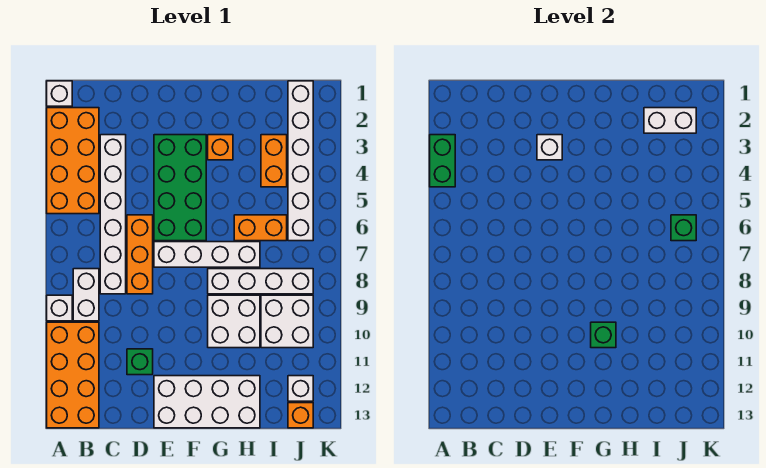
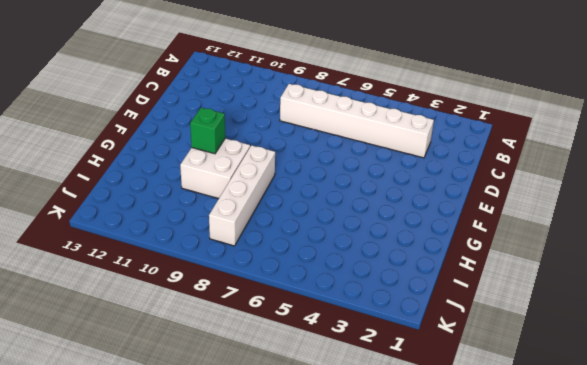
none -> white 1x1 brick [47,81,72,106]
none -> orange 2x4 brick [47,108,99,214]
none -> white 1x1 brick [47,295,72,321]

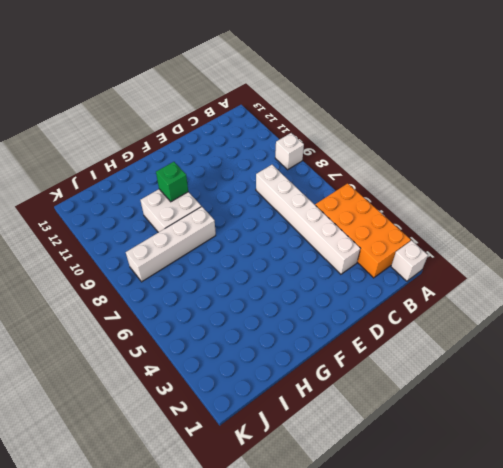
none -> orange 2x4 brick [47,322,99,428]
none -> white 1x2 brick [73,269,99,321]
none -> orange 1x3 brick [127,215,153,294]

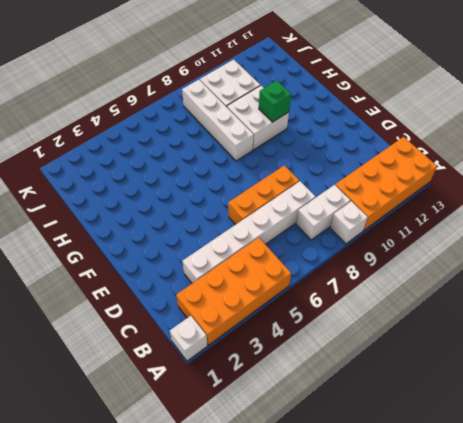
none -> green 1x1 brick [127,349,153,375]
none -> green 2x4 brick [154,135,206,241]
none -> white 1x4 brick [154,242,260,267]

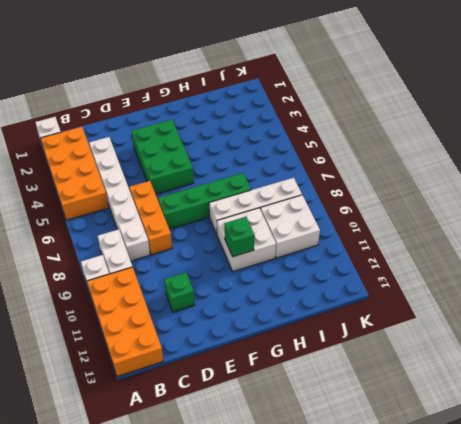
green 2x3 brick [132,120,194,194] -> green 2x4 brick [154,135,206,241]
green 1x4 brick [158,173,251,229] -> white 1x4 brick [154,242,260,267]
none -> white 2x4 brick [154,376,260,428]
none -> orange 1x1 brick [208,135,233,160]
none -> orange 1x2 brick [234,215,287,241]

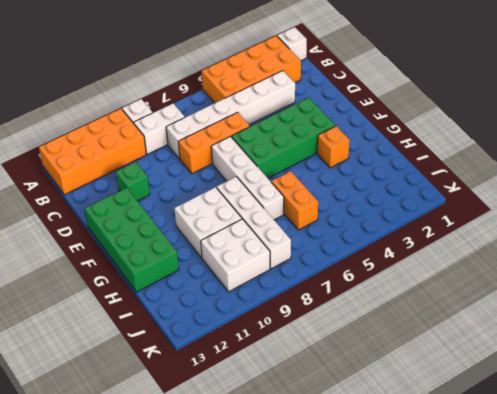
green 2x4 brick [85,188,179,292] -> white 2x4 brick [154,376,260,428]
none -> orange 1x2 brick [261,135,287,187]
none -> white 1x6 brick [288,81,313,241]
none -> white 1x1 brick [288,376,313,401]

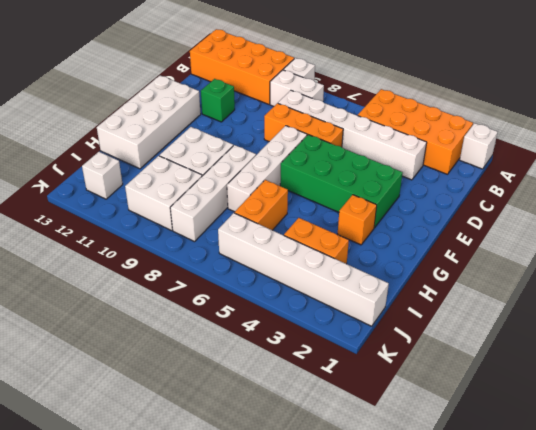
none -> orange 1x1 brick [288,403,313,428]
none -> green 1x2 brick [430,135,455,187]
none -> white 1x1 brick [537,135,562,160]

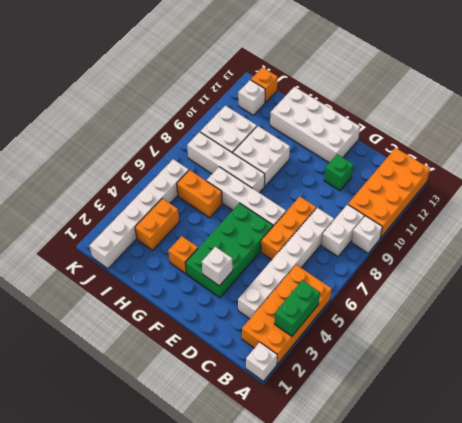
none -> green 1x1 brick [591,322,616,348]
none -> white 1x2 brick [644,108,696,133]
none -> green 1x1 brick [671,215,696,241]

